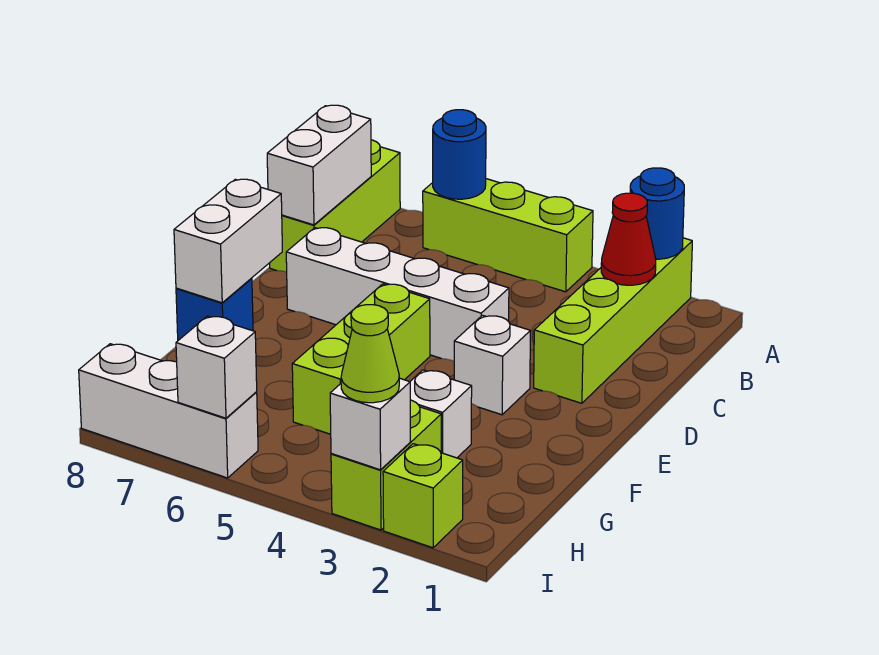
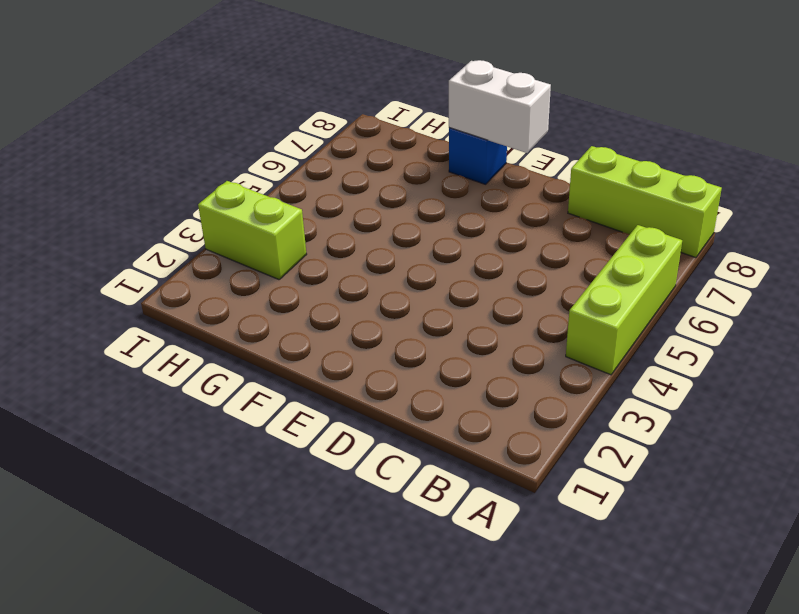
none -> lime 1x4 brick [534,238,692,403]
none -> white 1x4 brick [286,228,509,361]
none -> white 1x1 brick [454,315,530,415]

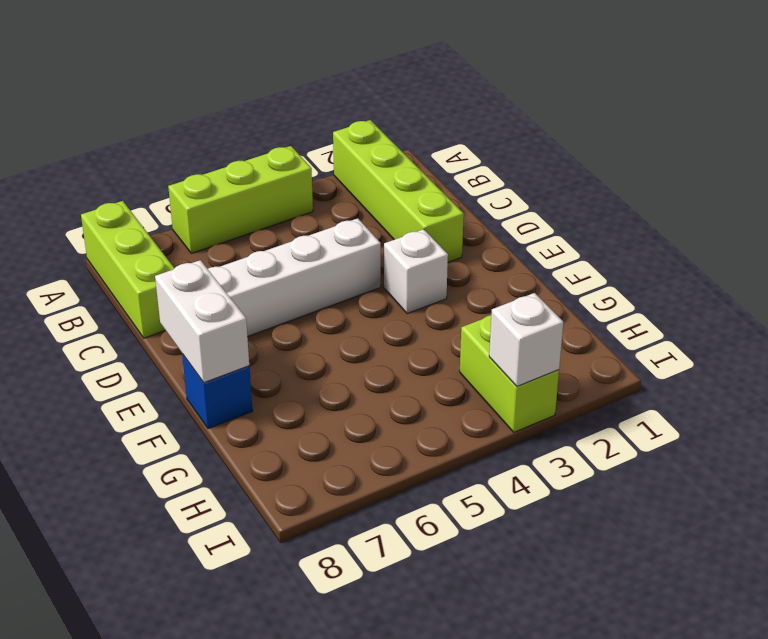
none -> lime 1x3 brick [292,284,430,434]
none -> white 1x1 brick [410,370,472,458]
none -> lime 1x1 brick [383,444,463,548]

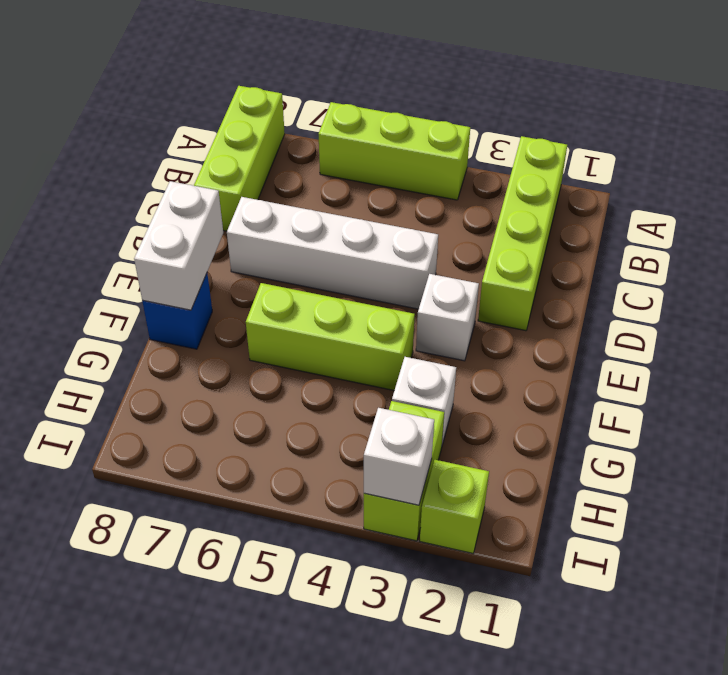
lime 1x3 brick [246,283,415,390] -> lime 1x3 brick turned to [292,284,430,434]
none -> white 1x3 brick [79,344,258,478]
none -> blue 1x1 round brick [630,168,684,259]
none -> blue 1x1 round brick [433,110,486,199]

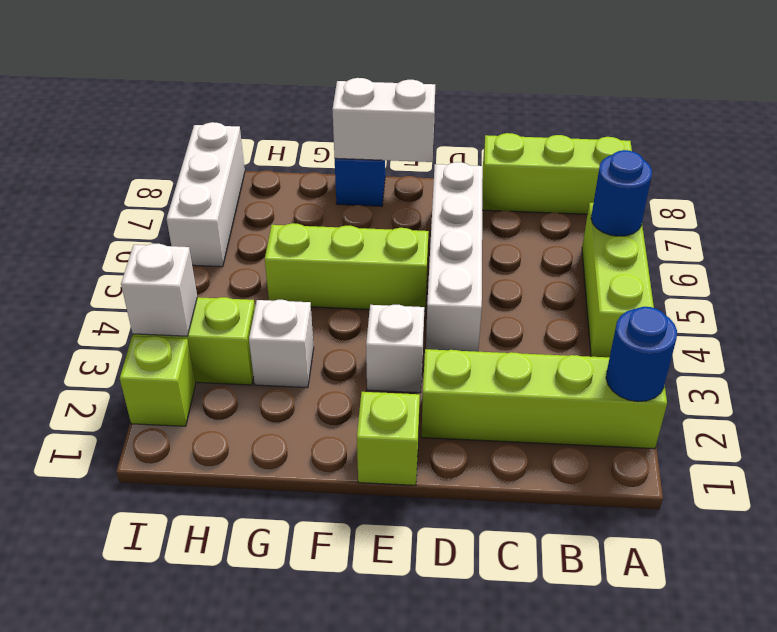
lime 1x1 brick [357,392,420,485] -> none
none -> red 1x1 cone [601,193,656,285]
none -> white 1x2 brick [267,105,371,225]
none -> white 1x1 brick [176,316,257,418]

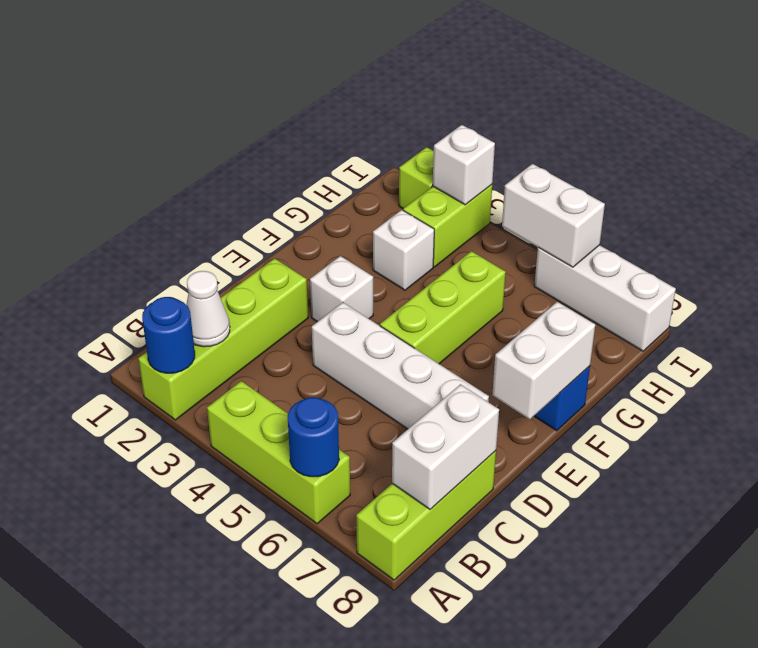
white 1x1 cone [186,271,230,347] -> red 1x1 cone [601,193,656,285]
white 1x2 brick [502,164,605,267] -> white 1x1 brick [176,316,257,418]
none -> lime 1x1 cone [341,305,399,403]

